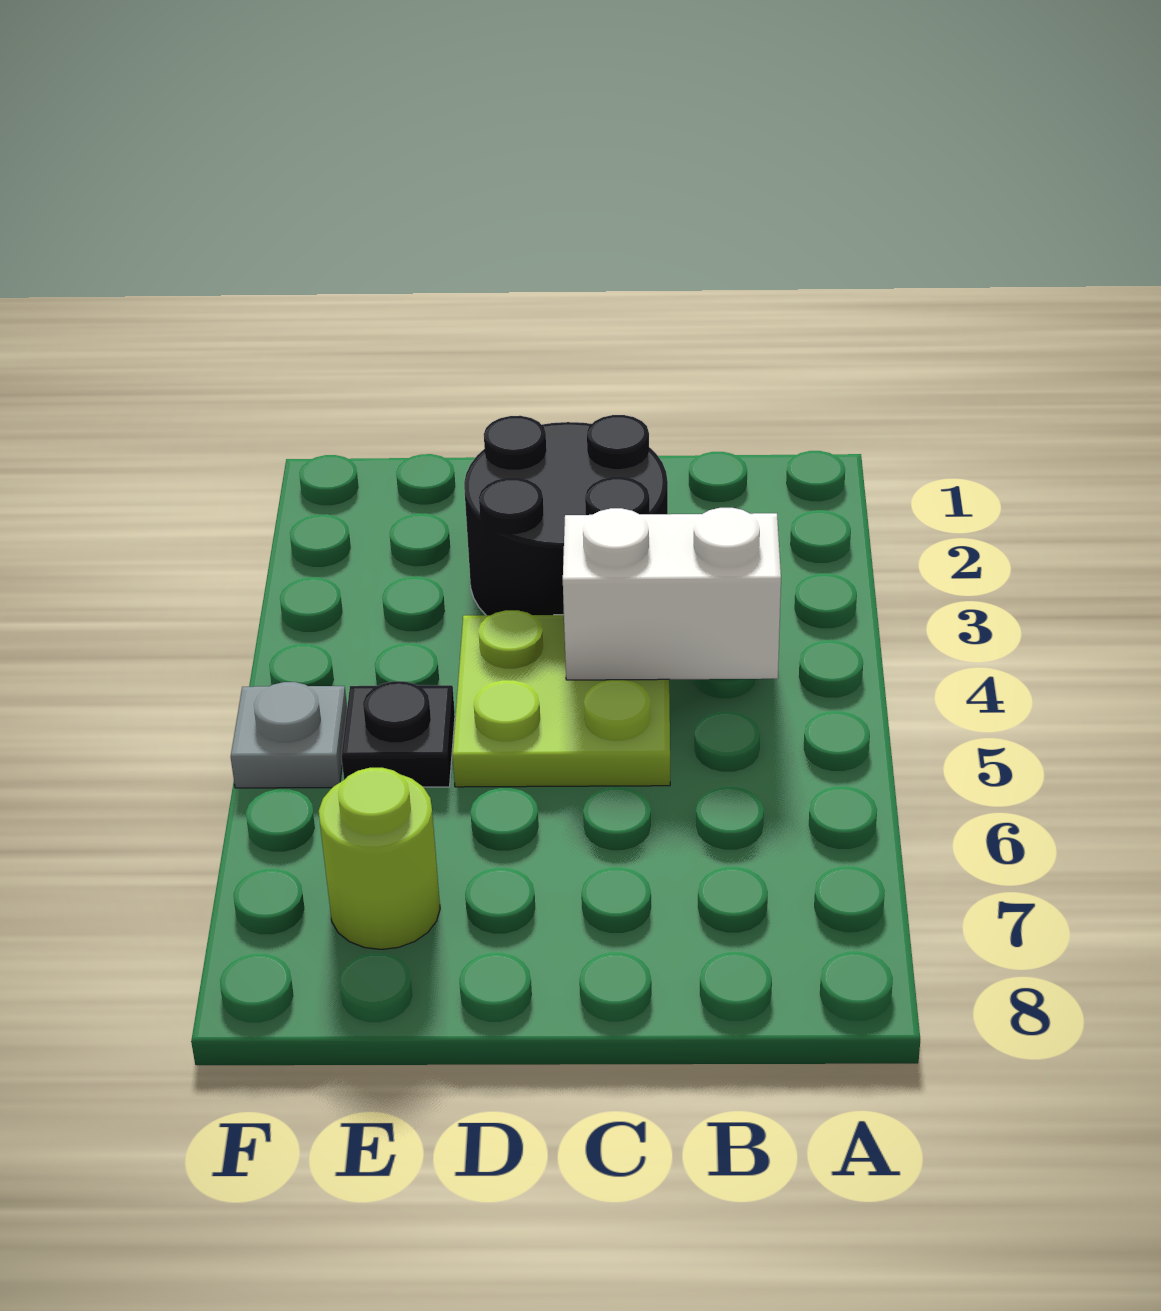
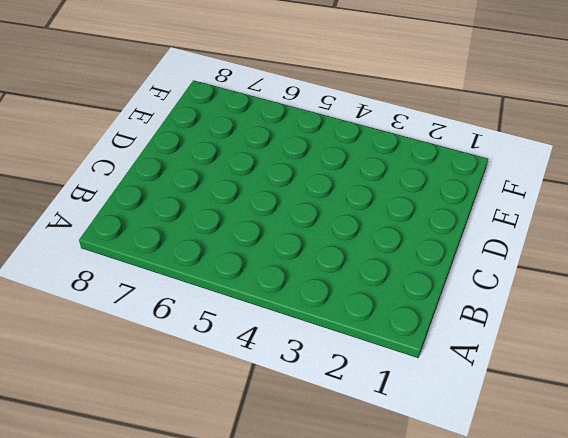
none -> black 2x2 round brick [464,415,668,615]
none -> lime 2x2 plate [453,610,670,787]

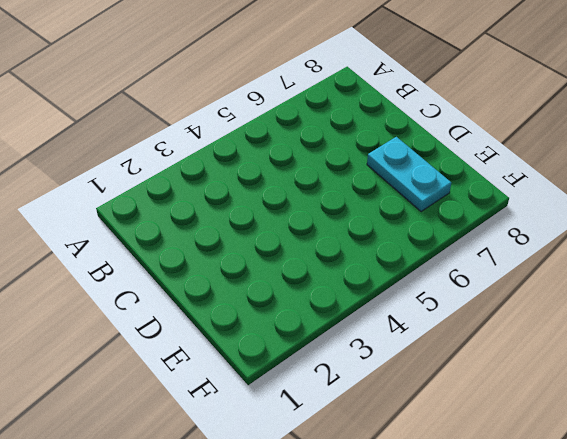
cyan 1x2 plate [367,137,451,212] -> lime 1x1 round brick [319,768,440,949]
none -> black 2x2 round brick [464,415,668,615]
none -> lime 2x2 plate [453,610,670,787]

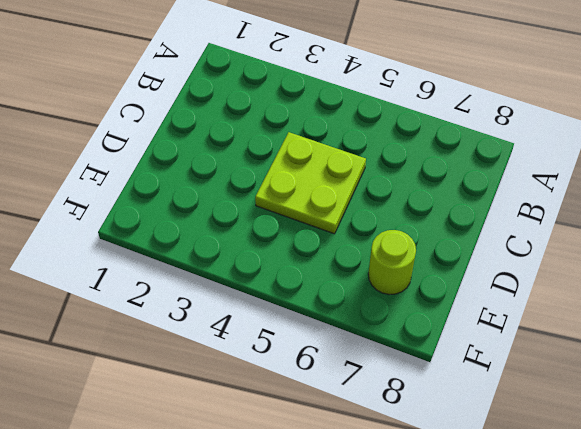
none -> black 2x2 round brick [464,415,668,615]
none -> black 1x1 plate [341,681,455,787]

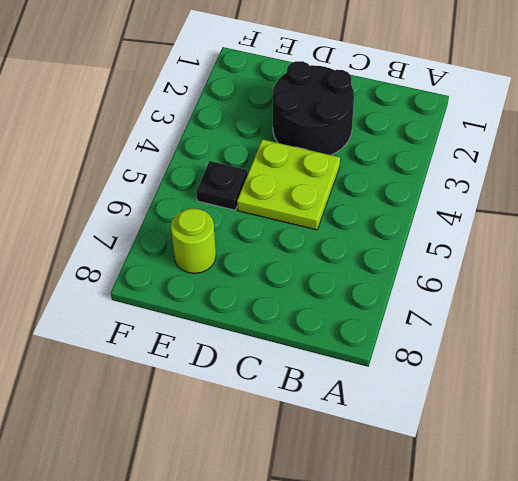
none -> grey 1x1 plate [231,682,347,788]
none -> white 1x2 brick [563,508,781,680]

